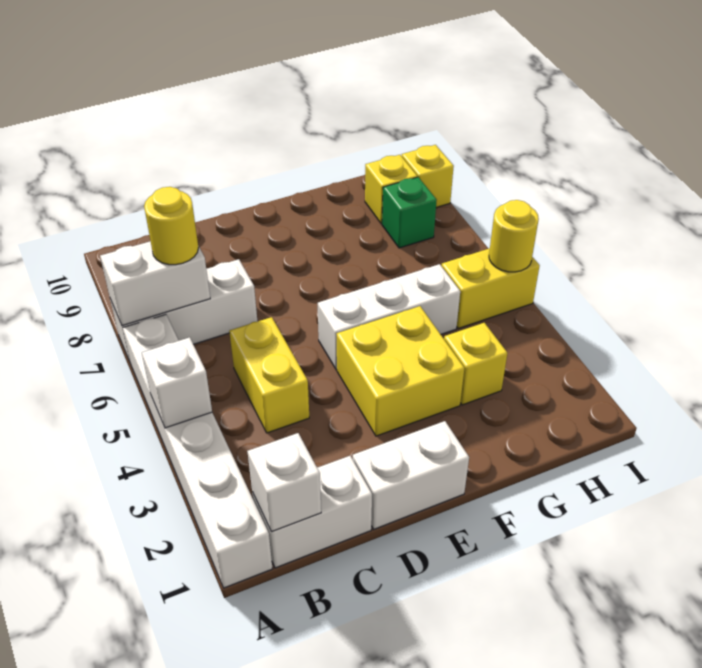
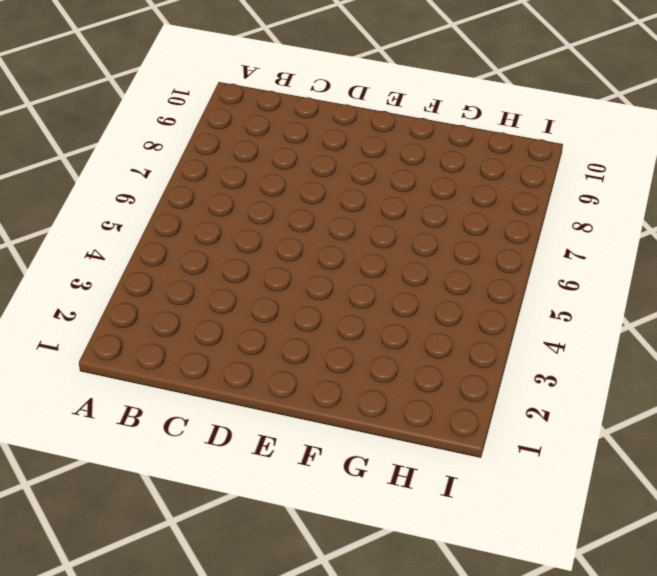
none -> white 1x6 brick [123,315,273,588]
none -> white 1x3 brick [110,259,257,362]
none -> white 1x2 brick [252,456,372,568]

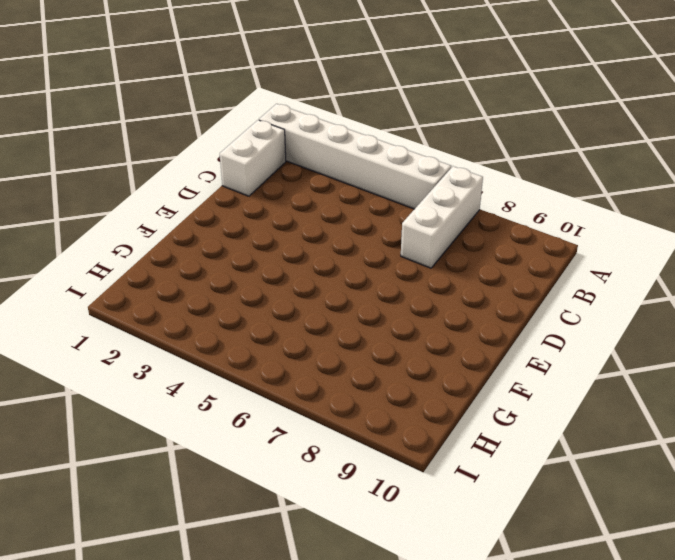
none -> yellow 1x2 brick [229,317,309,433]
none -> white 1x2 brick [353,421,469,529]
none -> yellow 2x2 brick [337,306,464,436]

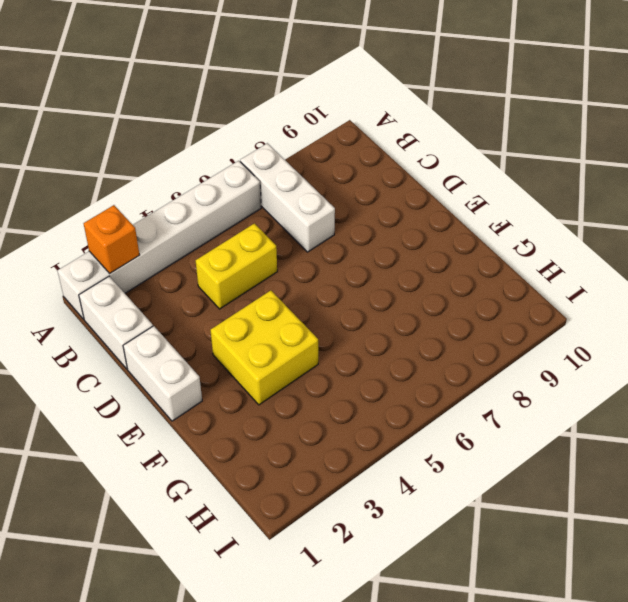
orange 1x1 brick [84,205,139,273] -> none
none -> white 1x3 brick [318,264,460,370]
none -> yellow 1x1 brick [444,323,507,405]
none -> yellow 1x2 brick [441,248,540,328]

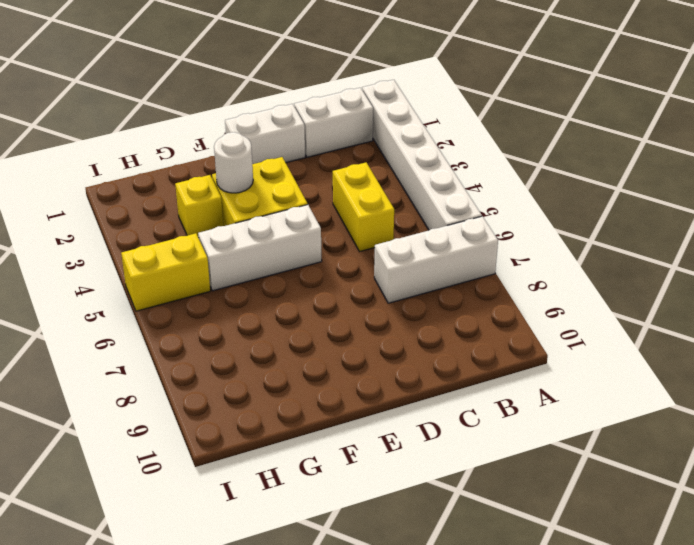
white 1x1 round brick [214,132,253,193] -> none
none -> green 1x1 brick [382,177,437,248]
none -> yellow 1x1 brick [365,155,417,224]
none -> yellow 1x1 brick [402,145,454,207]

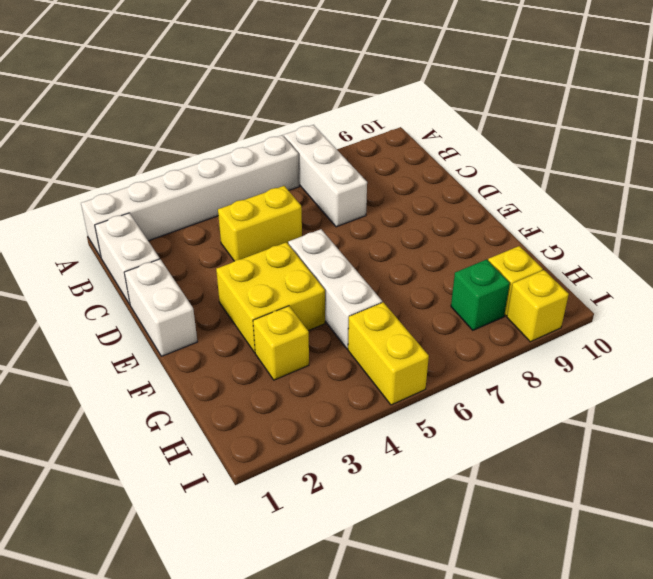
none -> white 1x1 brick [142,337,212,428]
none -> white 1x2 brick [100,241,210,326]
none -> white 1x1 brick [247,433,321,532]

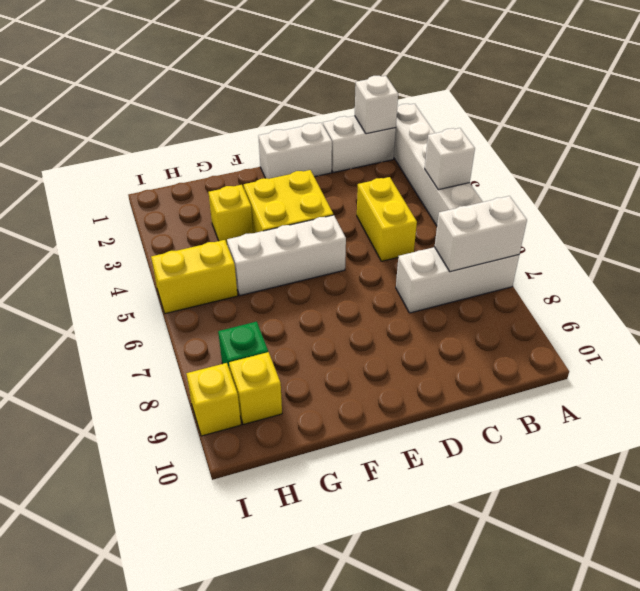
none -> yellow 1x1 round brick [489,200,539,272]
none -> yellow 1x1 round brick [144,187,198,265]

